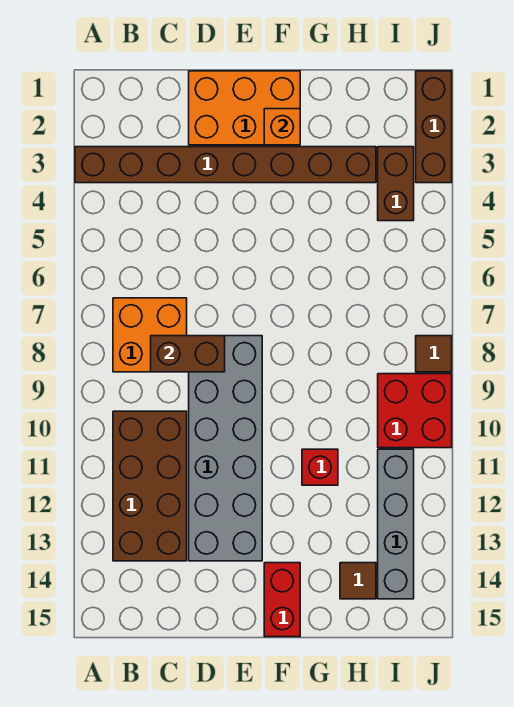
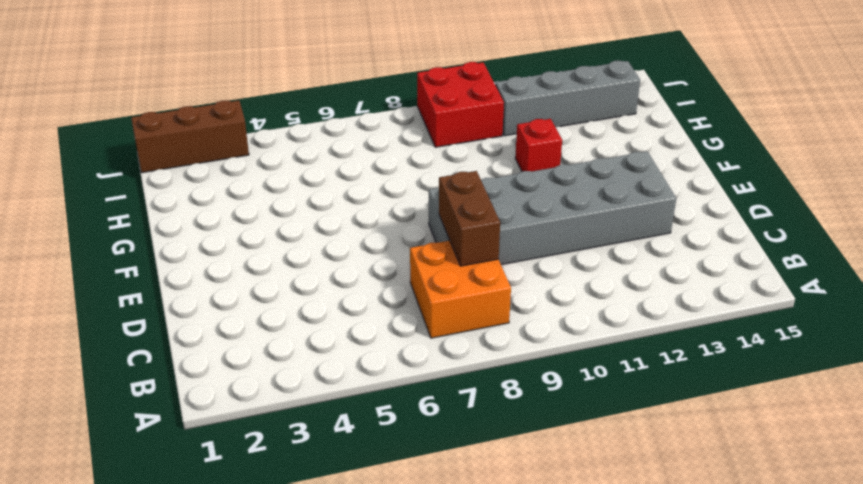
none -> brown 1x8 brick [75,147,376,183]
none -> brown 2x4 brick [113,411,187,561]
none -> orange 2x3 brick [189,71,300,145]

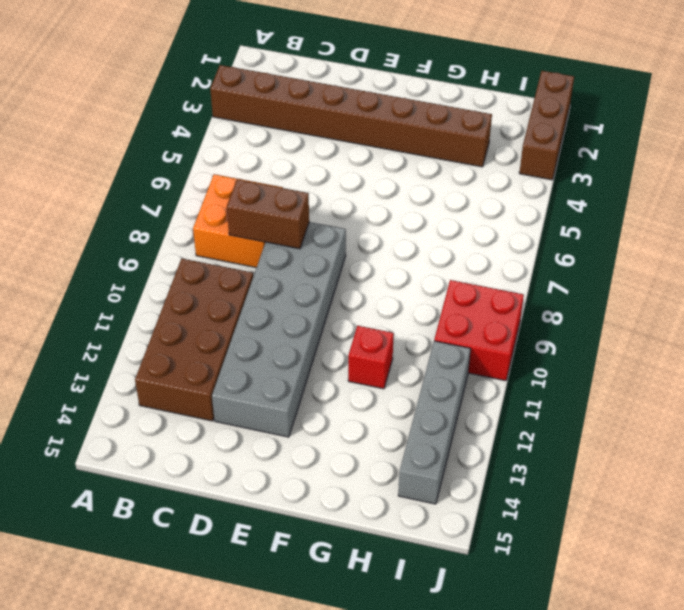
none -> orange 2x3 brick [189,71,300,145]
none -> red 1x2 brick [264,563,300,637]
none -> brown 1x1 tile [340,563,376,599]

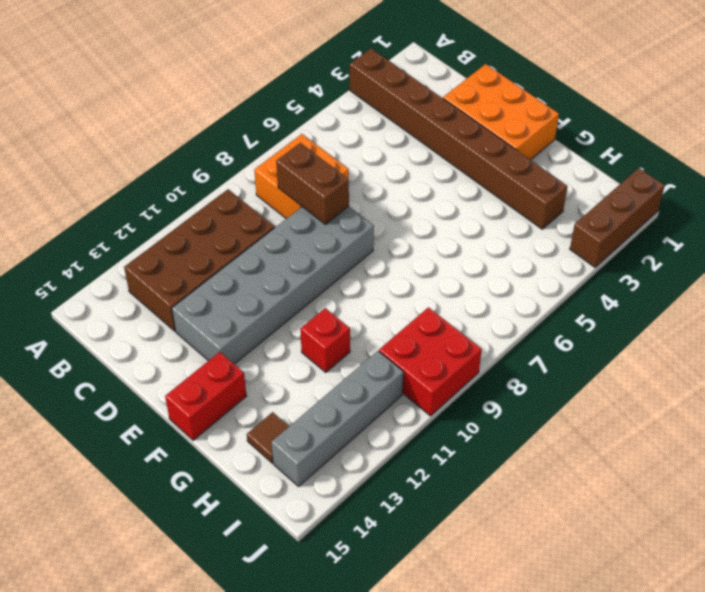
none -> brown 1x2 brick [378,147,414,221]
none -> brown 1x1 tile [416,336,452,372]
none -> orange 1x1 brick [264,109,300,145]

